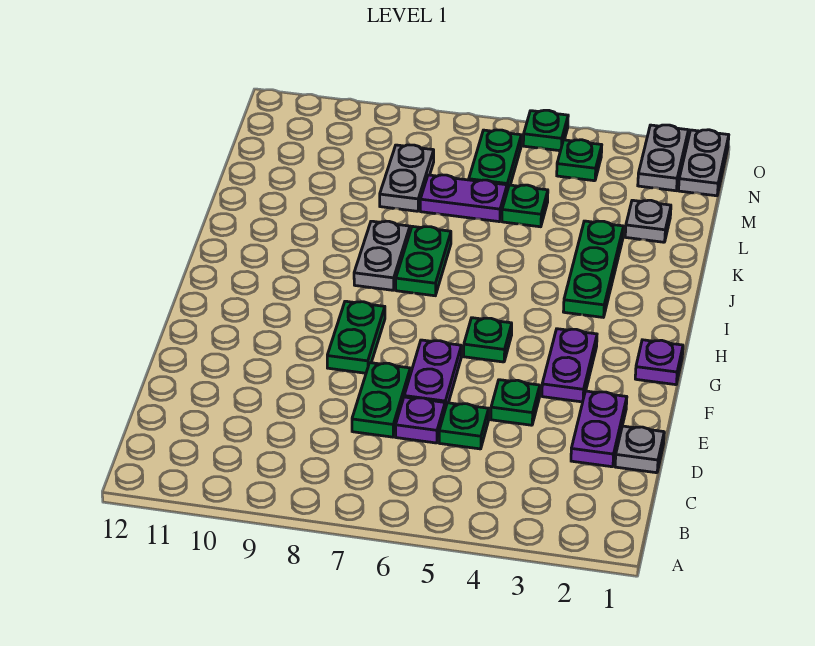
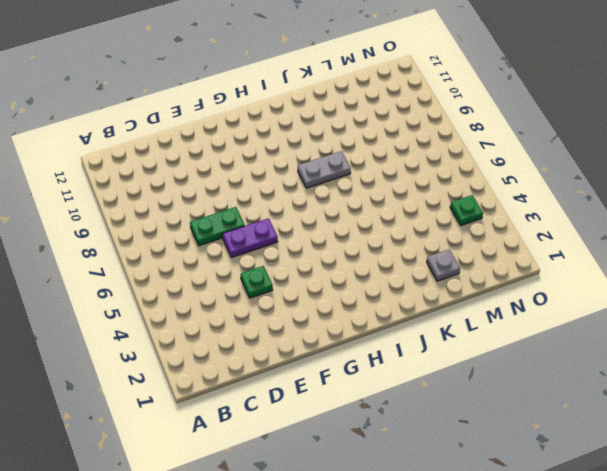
none -> grey 1x1 plate [615,426,664,473]
none -> purple 1x2 plate [571,391,627,467]
none -> green 1x1 plate [439,403,489,449]

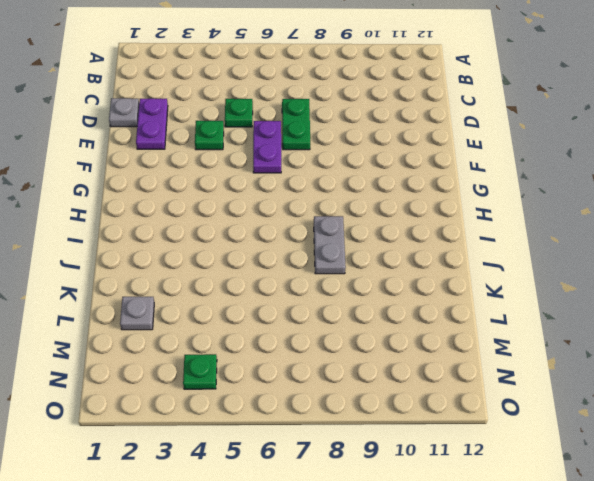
none -> purple 1x1 plate [396,397,445,443]
none -> purple 1x2 plate [542,329,597,402]
none -> green 1x2 plate [327,301,385,373]

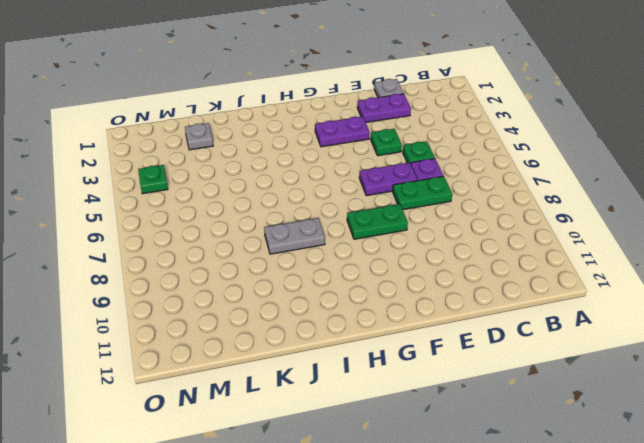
none -> purple 1x1 plate [635,340,683,385]
none -> green 1x1 plate [464,318,512,362]
none -> green 1x3 plate [563,221,624,317]

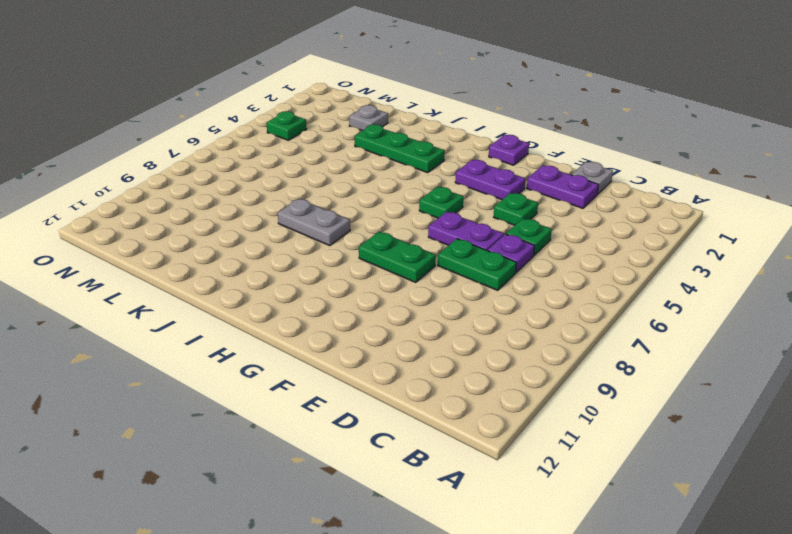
none -> green 1x2 plate [396,226,451,296]
none -> green 1x1 plate [502,185,548,227]
none -> purple 1x2 plate [420,175,507,222]

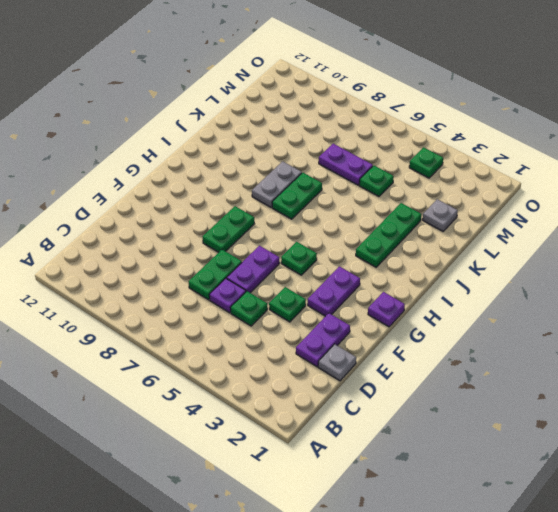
none -> grey 1x2 plate [380,145,434,211]
none -> green 1x2 plate [469,130,521,190]
none -> grey 1x2 plate [679,130,729,196]

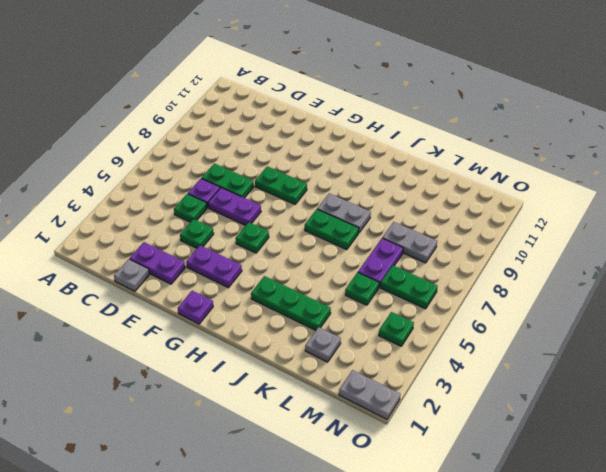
none -> grey 1x2 plate [638,125,688,191]
none -> green 1x1 plate [523,110,568,151]

